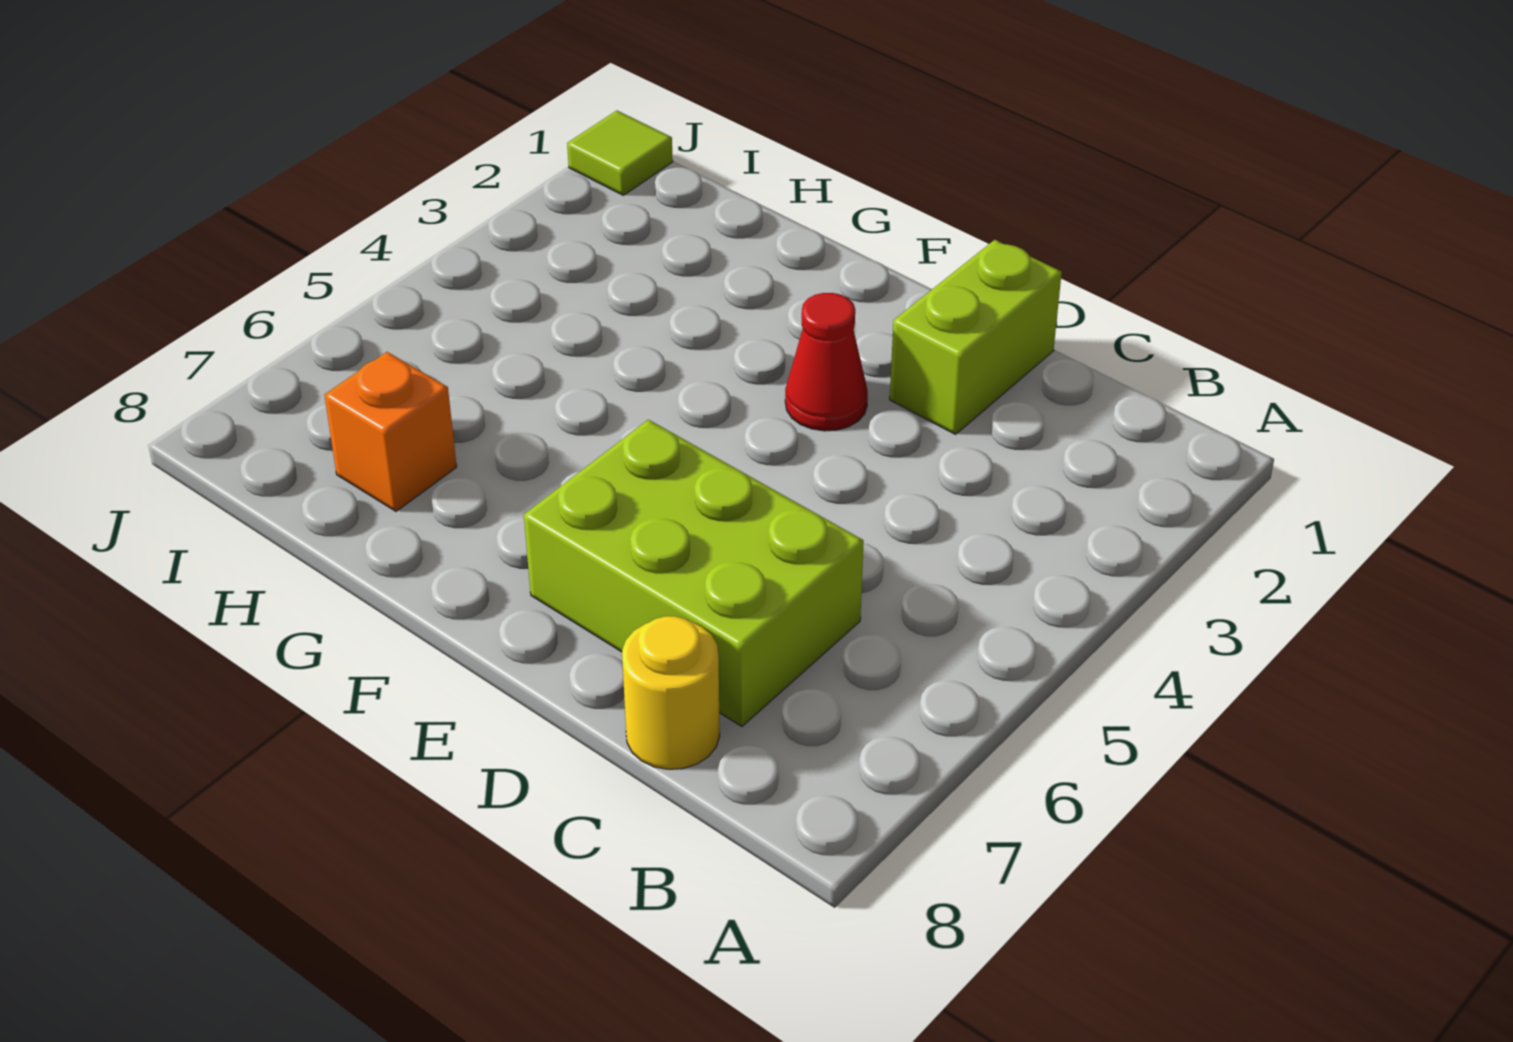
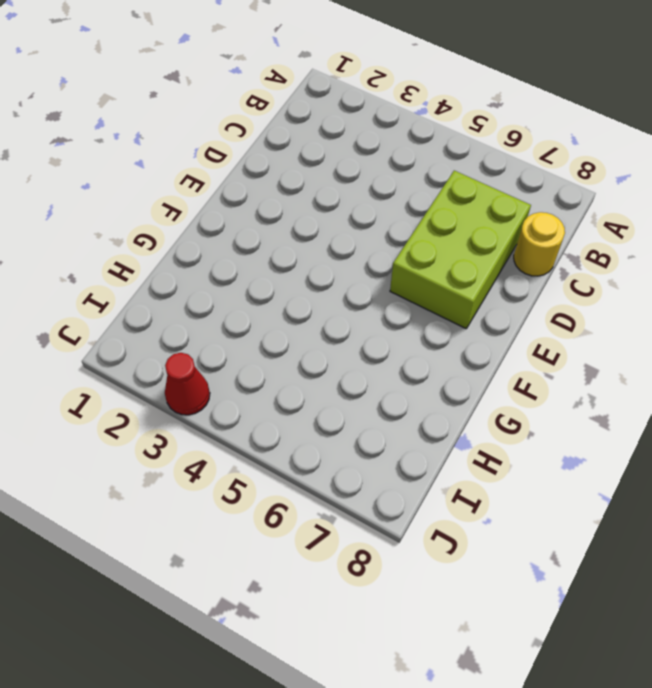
red 1x1 cone [165,353,210,415] -> red 1x1 cone moved to [785,293,868,431]
none -> lime 1x2 brick [890,240,1062,434]
none -> orange 1x1 brick [324,352,457,511]

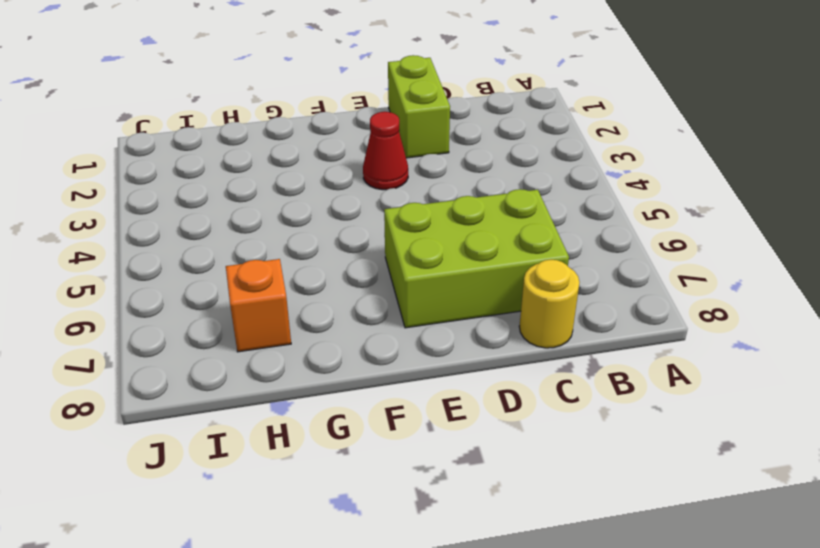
none -> lime 1x1 tile [567,111,673,195]

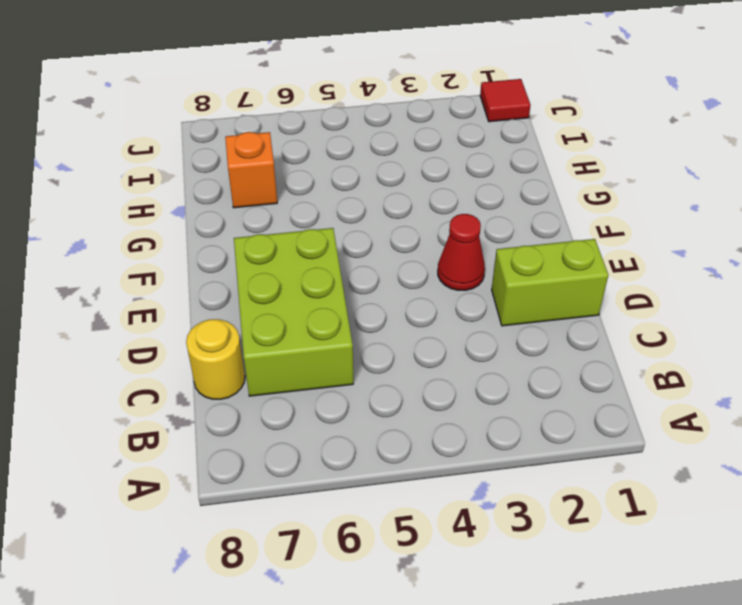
red 1x1 tile [480,79,531,122] -> lime 1x1 tile [567,111,673,195]

